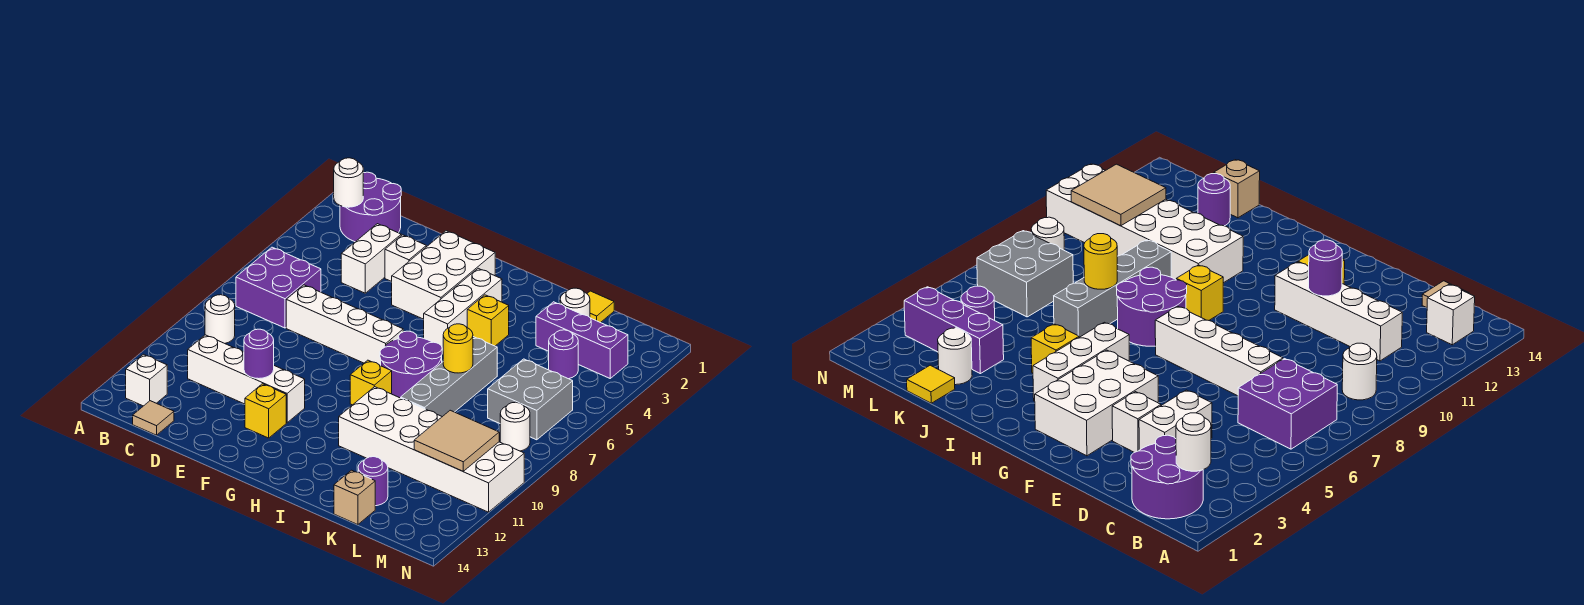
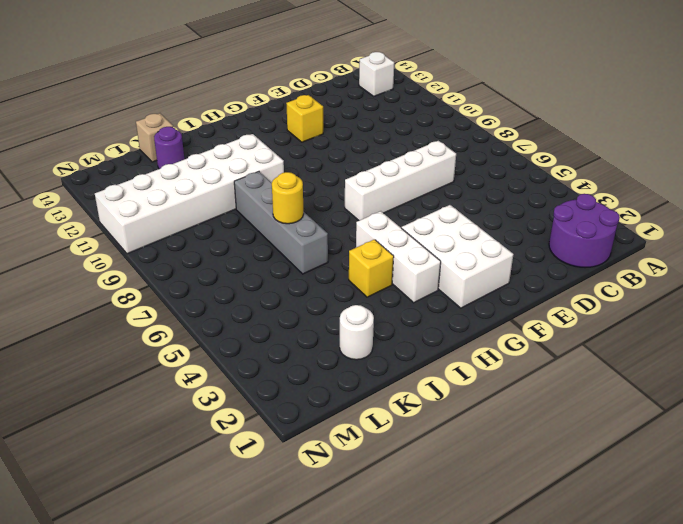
none -> purple 2x2 brick [236,247,321,328]
none -> white 1x1 round brick [205,295,235,343]
none -> white 1x4 brick [188,335,305,423]

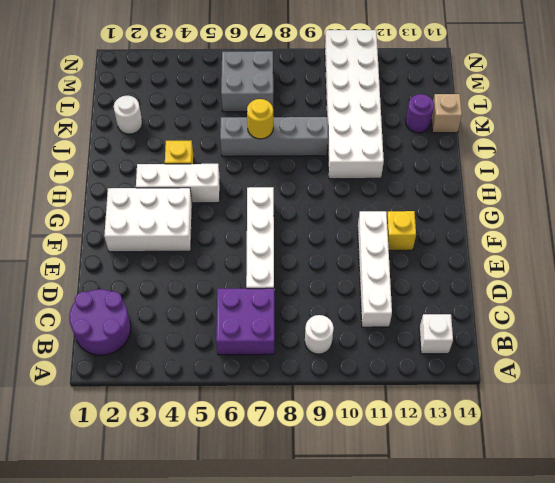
none -> tan 1x1 tile [133,401,174,435]
none -> white 1x2 brick [341,224,401,293]
none -> white 1x1 brick [385,235,426,282]

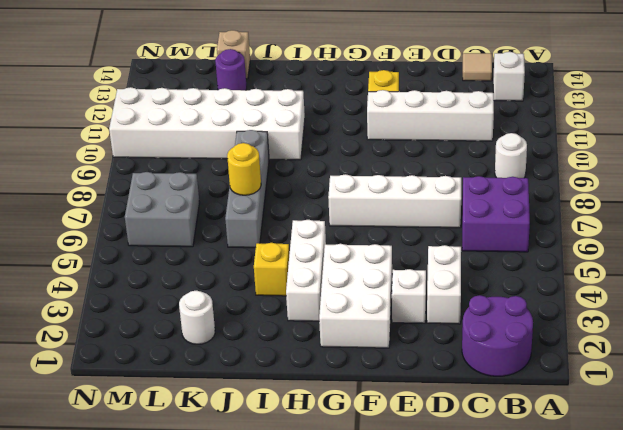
none -> purple 2x2 round brick [380,331,442,398]
none -> yellow 1x1 brick [350,360,392,405]
none -> yellow 1x1 tile [587,291,614,323]

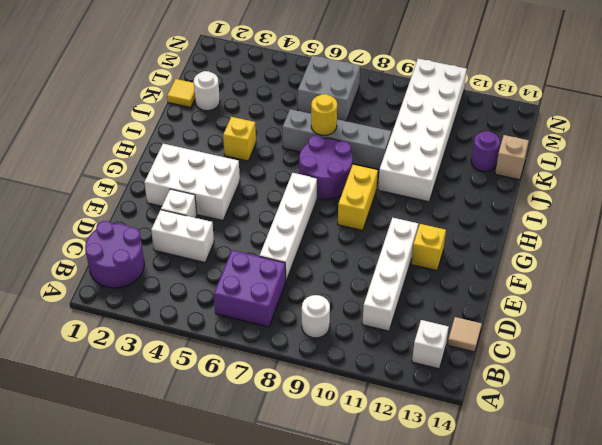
yellow 1x2 brick [338,165,378,231] -> yellow 1x1 brick [350,360,392,405]
none -> white 1x3 brick [424,268,502,351]
none -> purple 1x3 brick [536,302,628,378]
none -> purple 1x1 round brick [549,330,578,379]

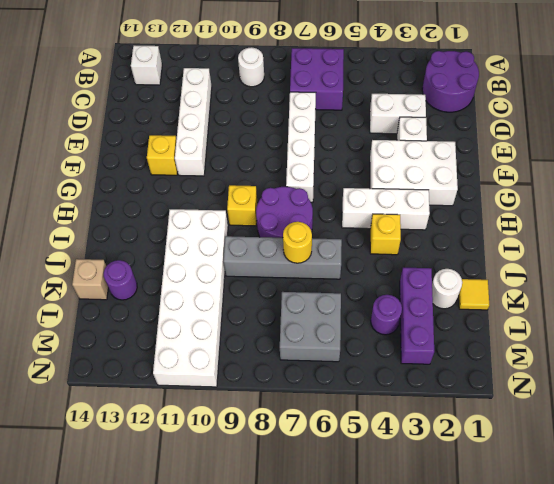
none -> tan 1x1 tile [133,401,174,435]
none -> white 1x1 round brick [500,402,530,451]
none -> white 1x1 round brick [334,158,363,207]

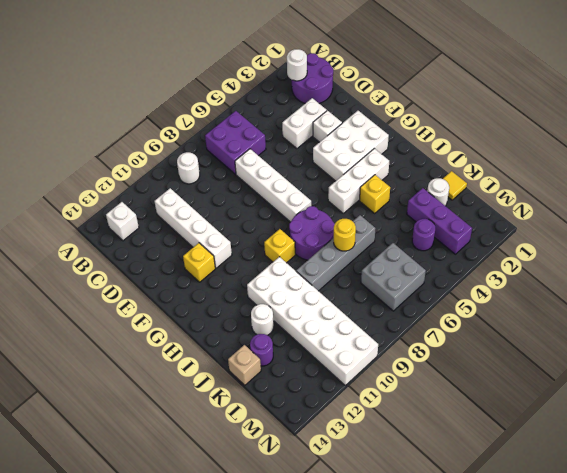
white 1x1 round brick [251,304,274,335] -> white 1x1 round brick moved to [500,402,530,451]
none -> tan 1x1 tile [133,401,174,435]
none -> purple 1x1 round brick [244,329,274,379]
none -> tan 2x2 tile [414,410,499,471]

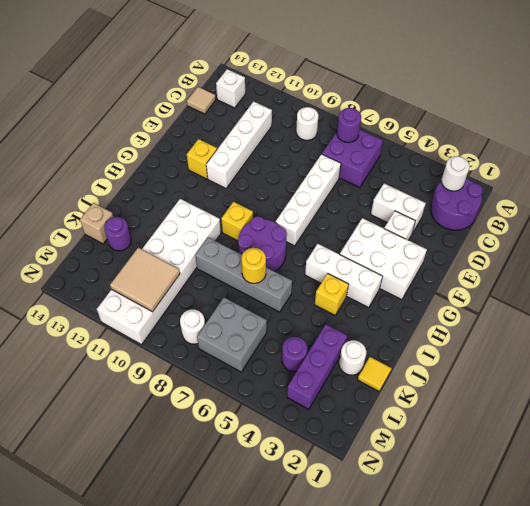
purple 1x1 round brick [337,108,361,143] -> purple 1x1 round brick moved to [244,329,274,379]

